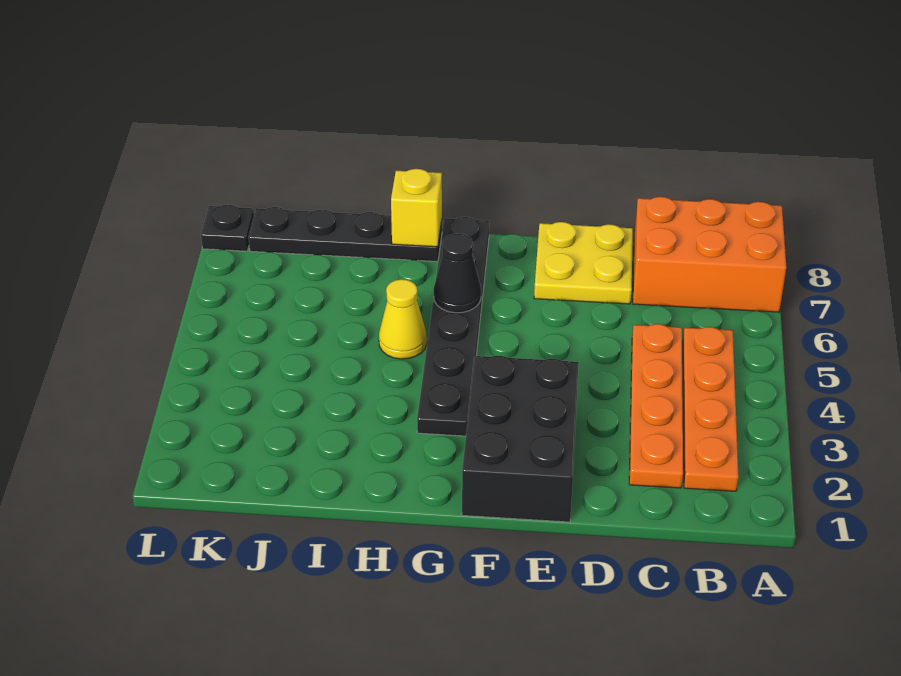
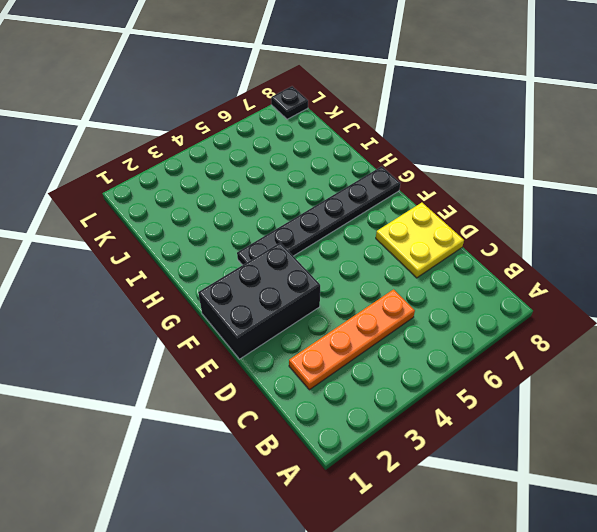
none -> orange 2x3 brick [633,197,786,312]
none -> orange 1x4 plate [683,327,739,491]

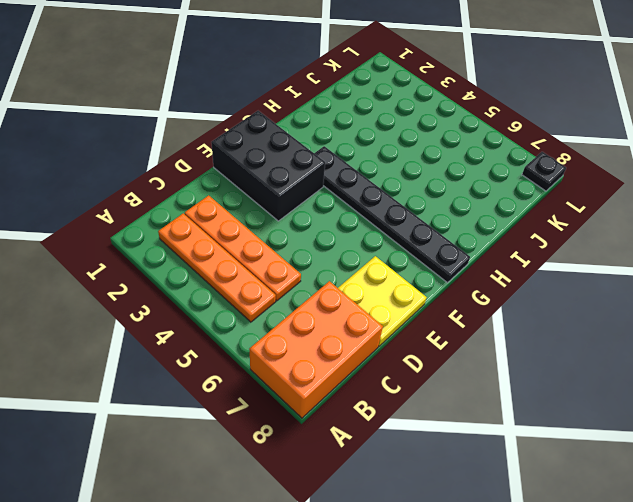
none -> yellow 1x1 cone [379,279,427,359]
none -> black 1x4 plate [248,207,442,262]

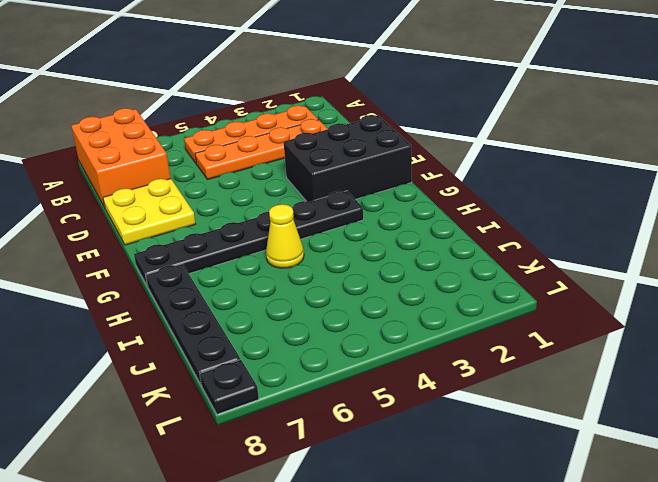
none -> black 1x1 cone [434,234,481,313]
none -> yellow 1x1 brick [391,169,442,247]

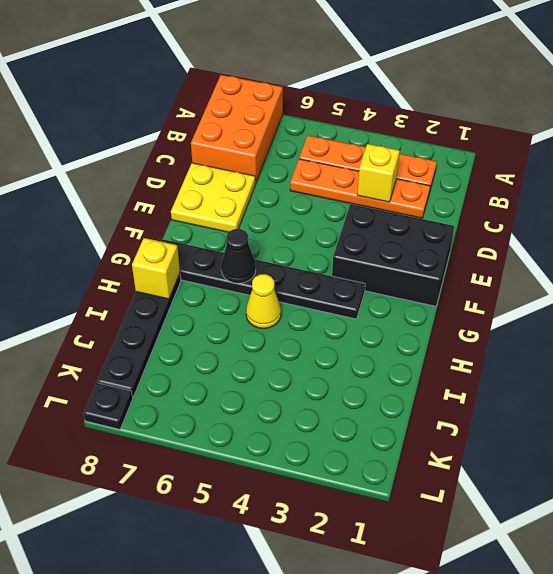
yellow 1x1 brick [357,144,400,202] -> none

